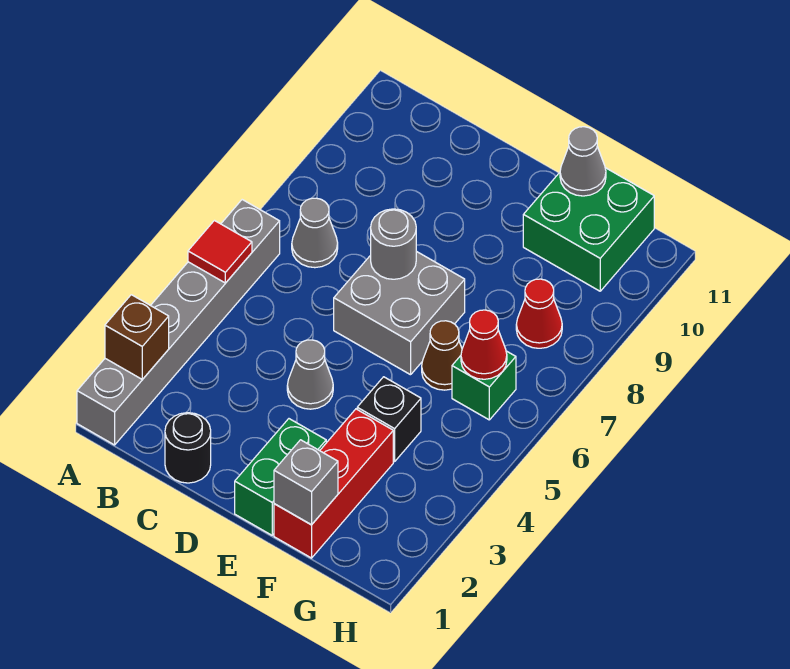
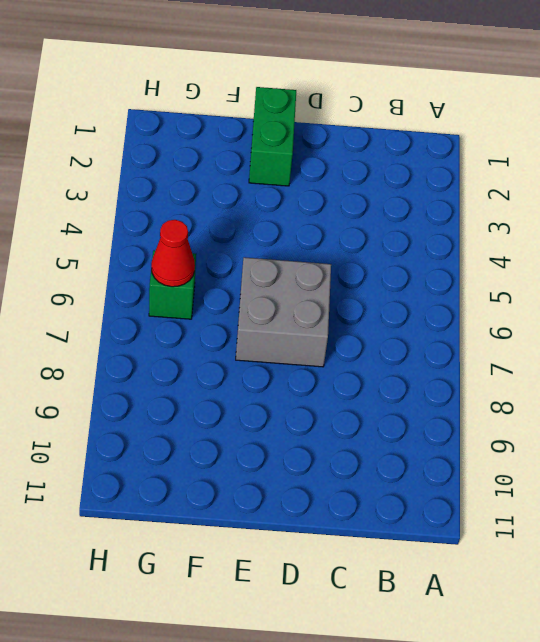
none -> grey 1x6 brick [77,200,280,445]
none -> grey 1x1 cone [292,198,338,268]
none -> black 1x1 round brick [165,413,211,483]

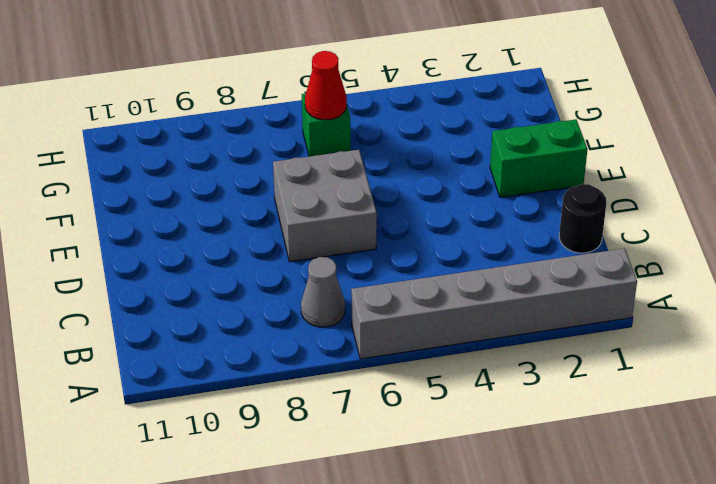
none -> grey 1x1 cone [287,340,333,409]
none -> red 1x3 brick [274,409,393,558]
none -> black 1x1 brick [357,377,421,462]

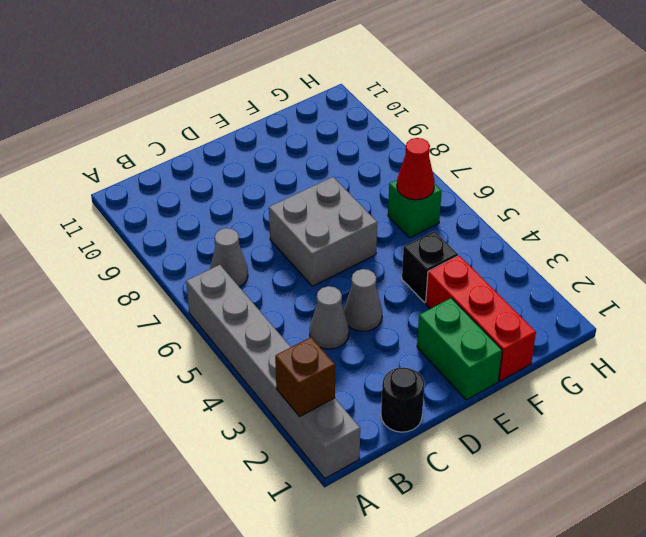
grey 1x1 cone [309,286,349,349] -> grey 1x1 cone moved to [560,127,606,196]
none -> brown 1x1 cone [422,321,462,390]
none -> green 2x2 brick [523,168,654,291]
none -> red 1x1 cone [516,279,562,348]

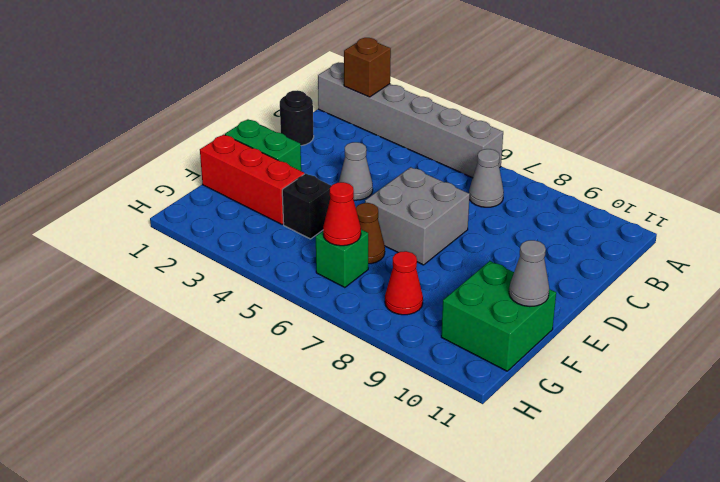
none -> red 1x1 tile [188,221,252,283]
none -> grey 1x1 round brick [371,209,416,279]
none -> grey 1x1 brick [274,440,338,525]

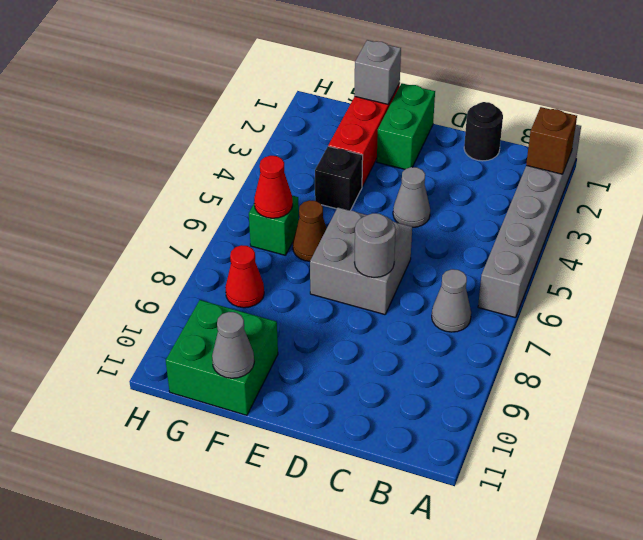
none -> red 1x1 tile [188,221,252,283]

